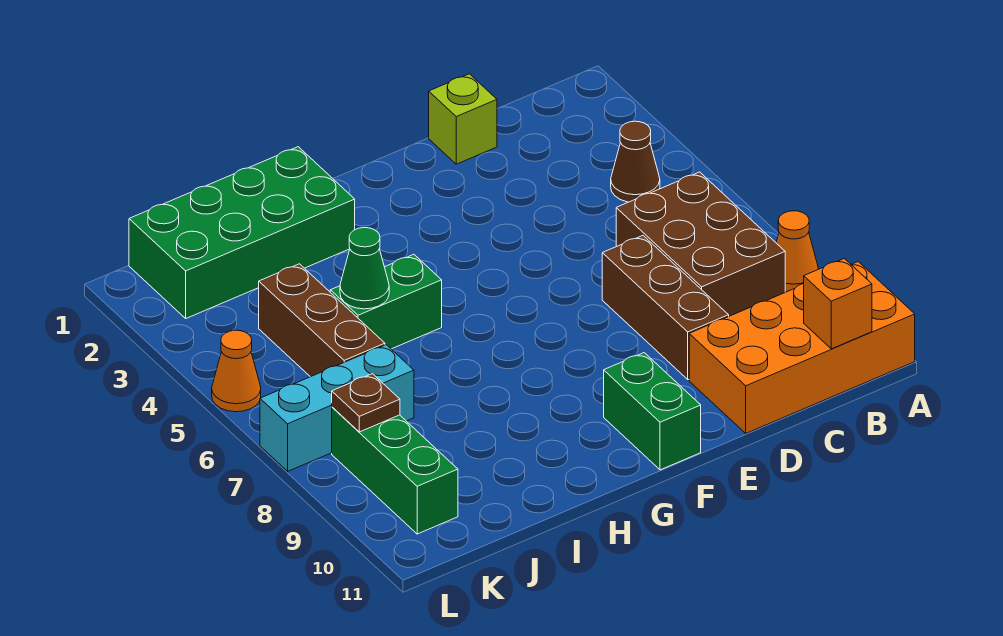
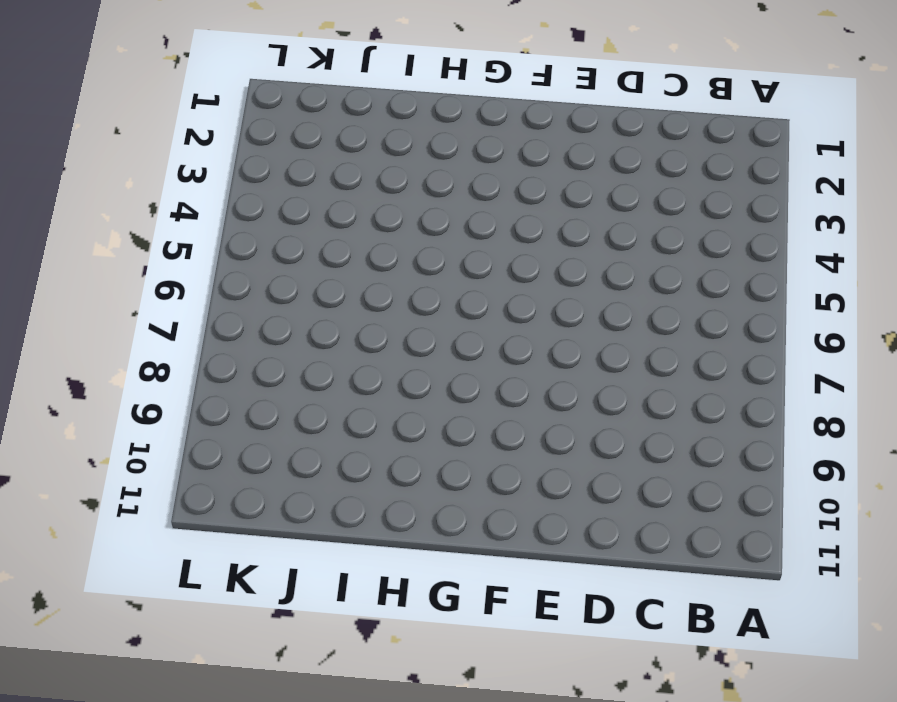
none -> orange 1x1 cone [776,211,818,292]
none -> orange 2x4 brick [689,262,915,433]
none -> brown 1x1 cone [611,121,660,202]

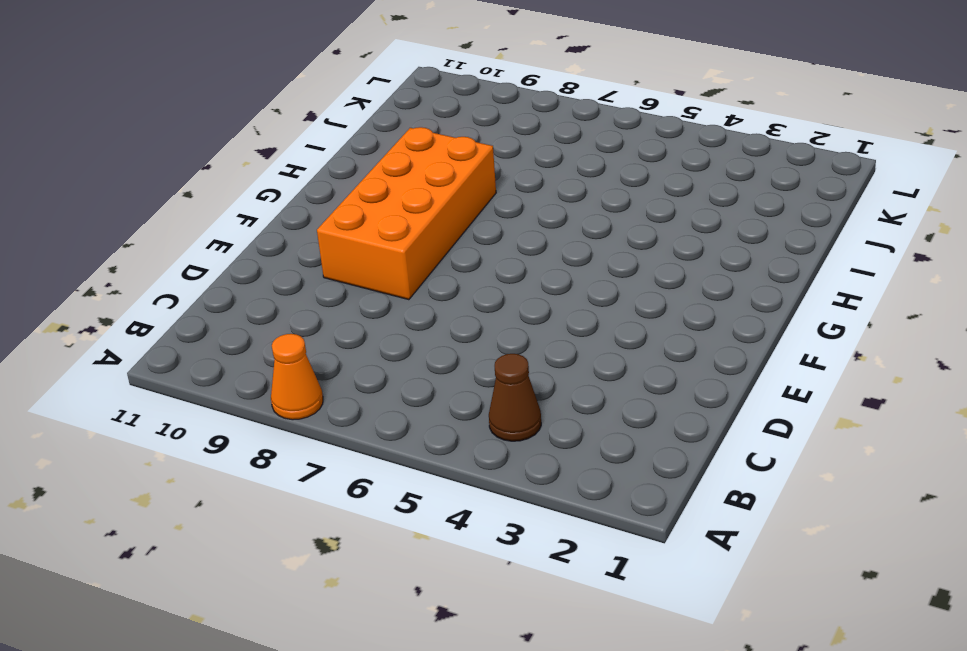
orange 2x4 brick [317,127,496,300] -> orange 2x4 brick moved to [689,262,915,433]
none -> brown 2x3 brick [616,172,785,316]
none -> lime 1x1 brick [429,74,497,164]
none -> brown 1x3 brick [602,236,729,380]

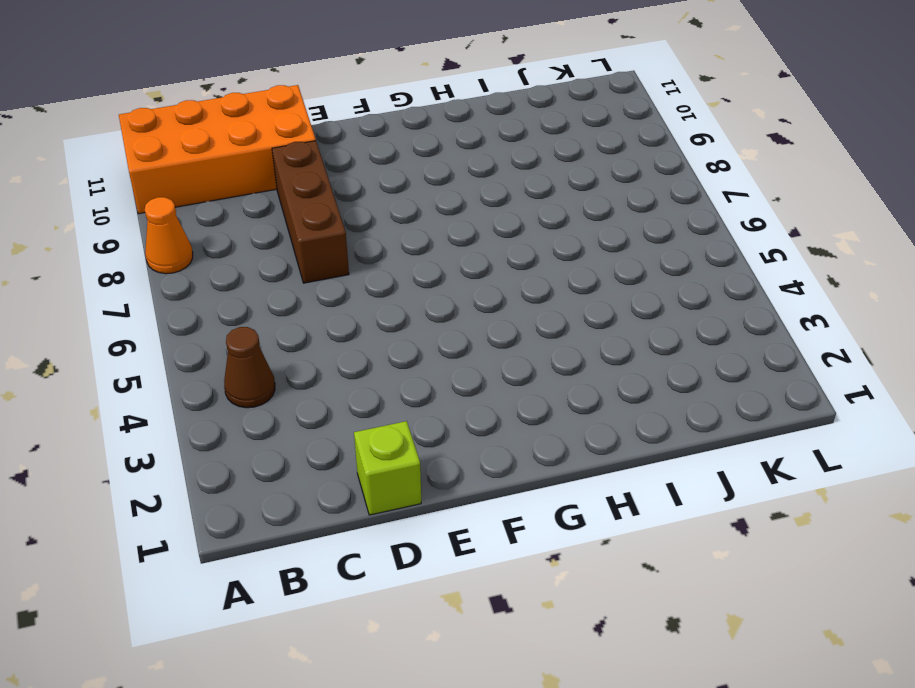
none -> brown 2x3 brick [616,172,785,316]
none -> green 1x2 brick [604,353,701,470]
none -> green 2x4 brick [129,147,355,318]

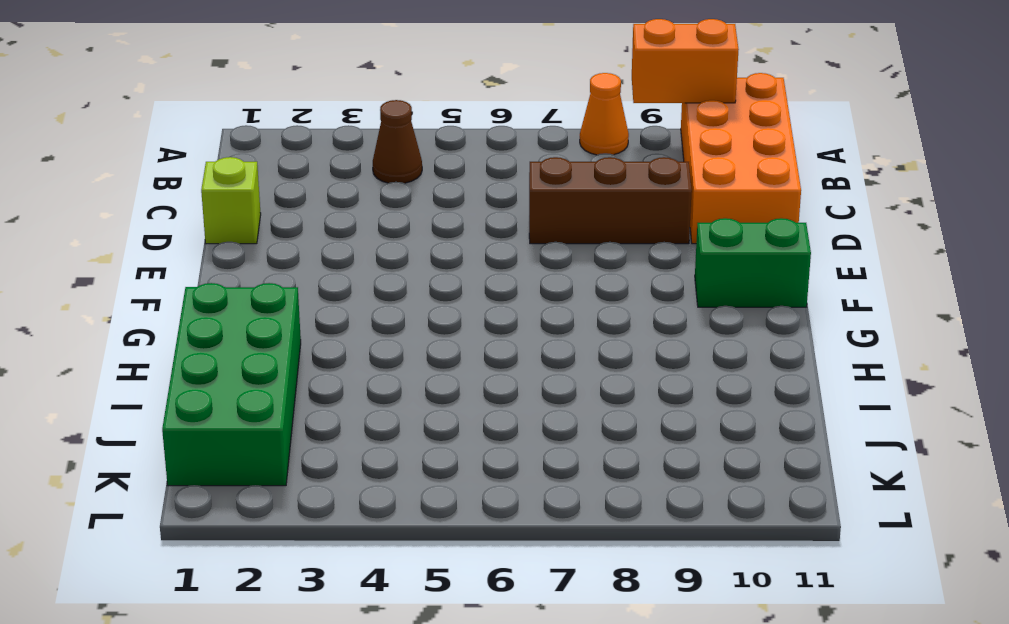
orange 1x2 brick [632,19,739,103] -> none
none -> brown 2x3 brick [616,172,785,316]
none -> green 1x2 brick [330,254,442,349]
none -> brown 1x3 brick [259,264,385,377]

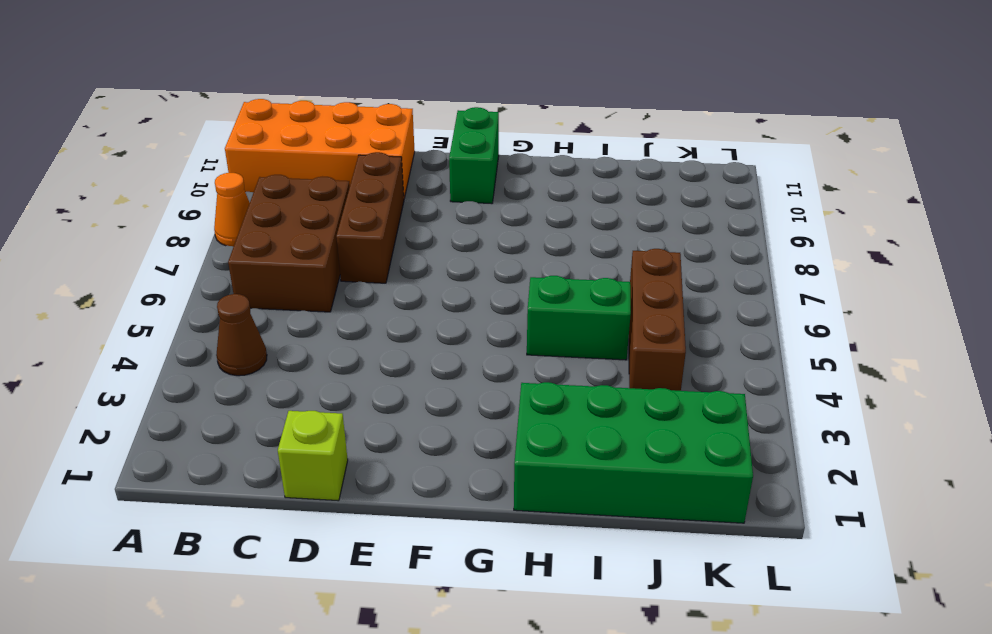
none -> cyan 1x3 brick [260,345,414,471]
none -> green 1x3 brick [332,407,458,534]
none -> orange 1x1 cone [212,330,261,412]

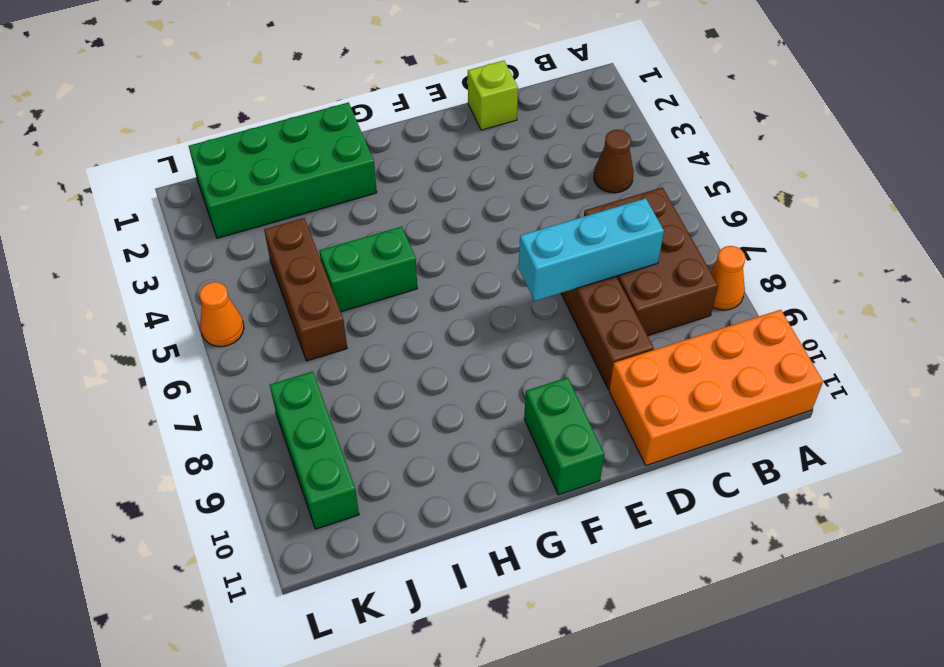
cyan 1x3 brick [519,198,664,301] -> cyan 1x3 brick moved to [260,345,414,471]
none -> orange 1x1 brick [804,258,872,349]
none -> green 1x1 cone [340,228,389,309]
none -> brown 1x1 plate [332,374,400,432]

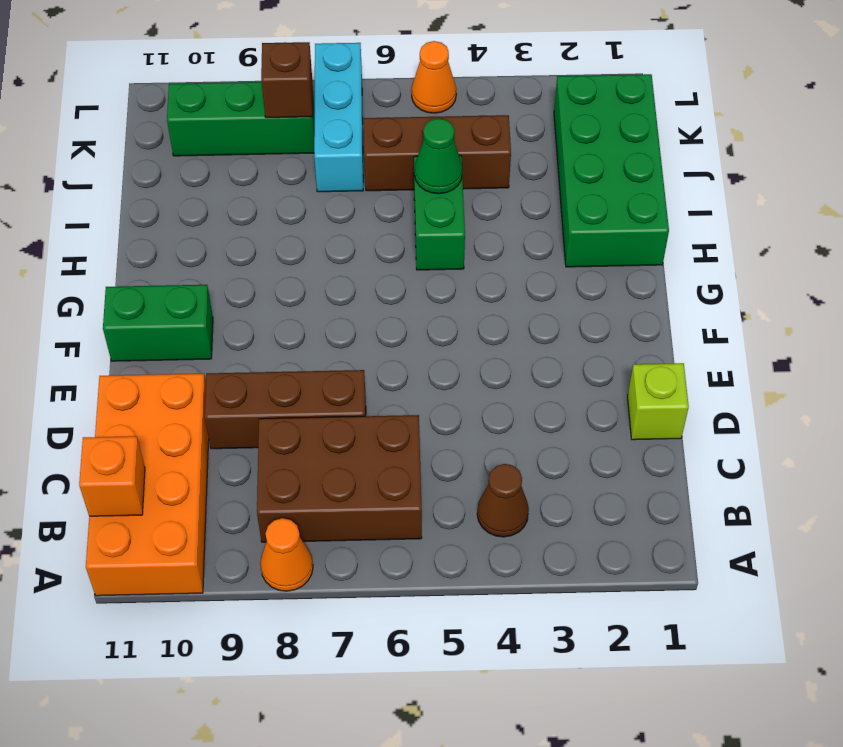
brown 1x1 brick [261,42,312,118] -> brown 1x1 plate [332,374,400,432]

